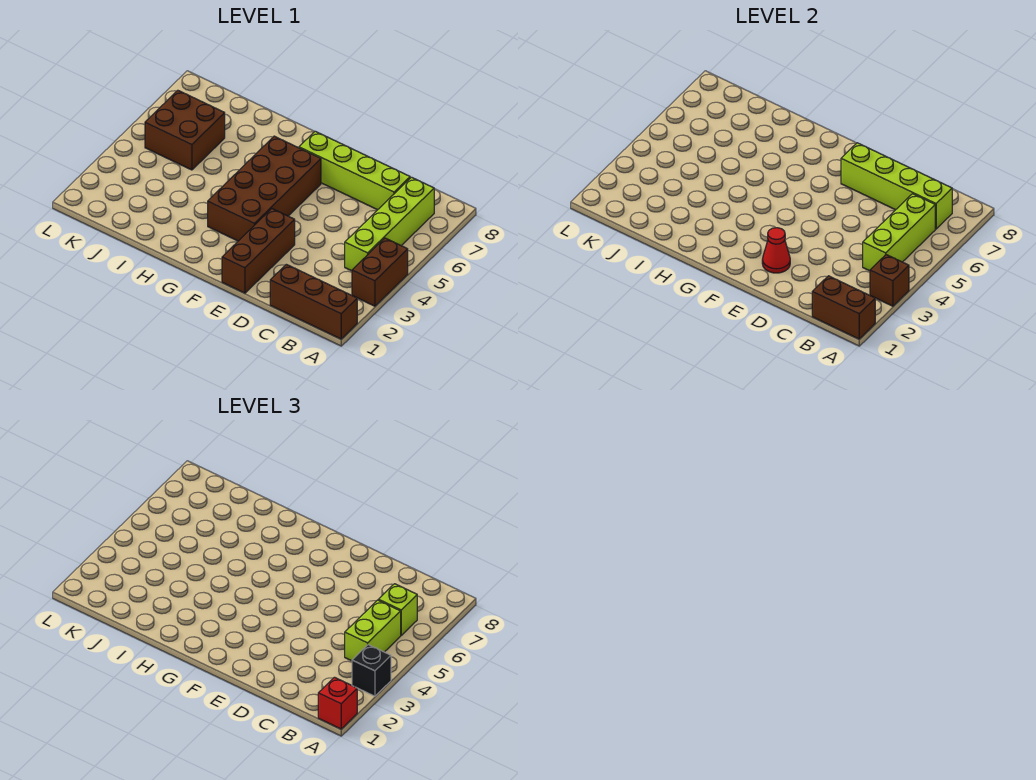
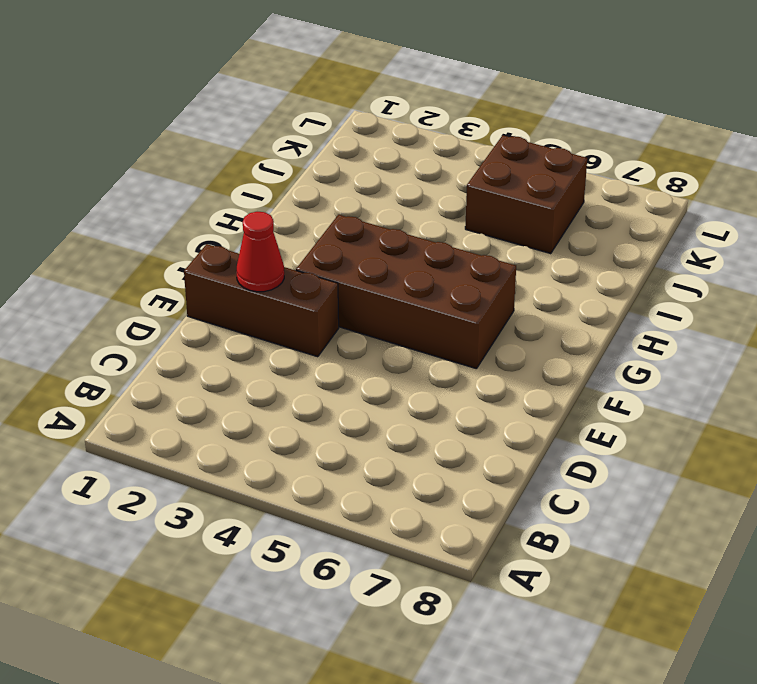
none -> brown 1x3 brick [270,264,357,339]
none -> brown 1x2 brick [352,238,408,306]
none -> lime 1x4 brick [345,177,434,271]

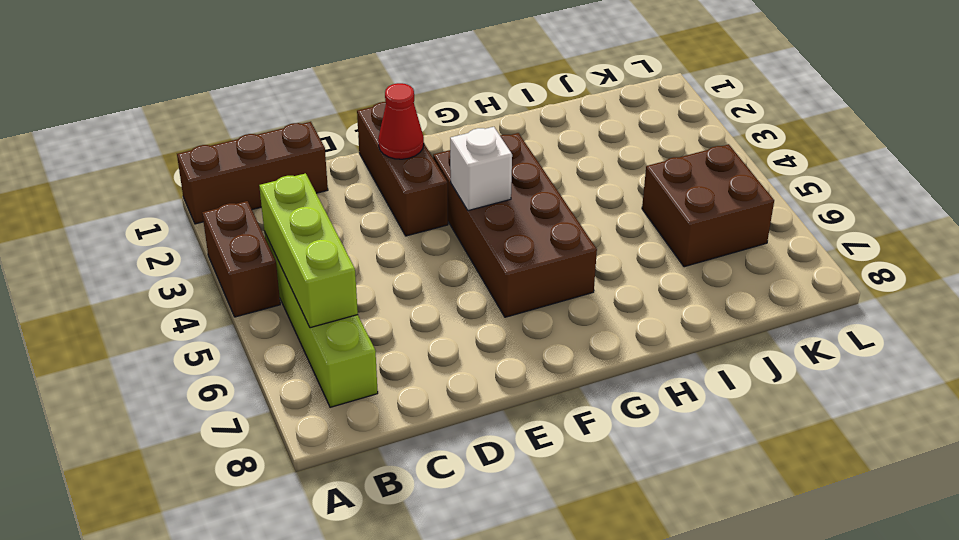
white 1x1 brick [450,127,512,211] -> none
none -> lime 1x4 brick [299,131,410,210]
none -> brown 1x2 brick [812,276,875,339]
none -> brown 1x1 brick [870,255,909,306]

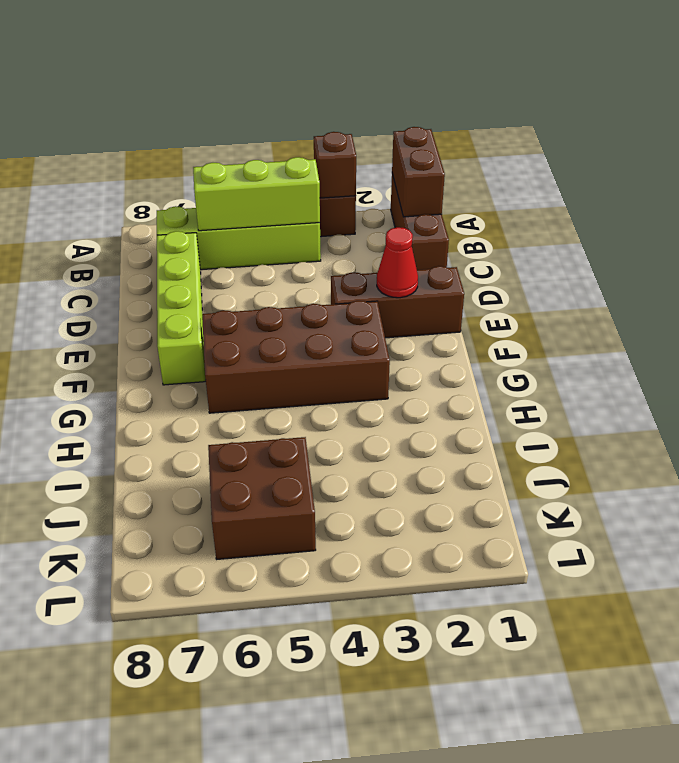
none -> lime 1x4 brick [841,143,952,229]
none -> red 1x1 brick [318,677,357,729]
none -> black 1x1 brick [352,645,391,696]

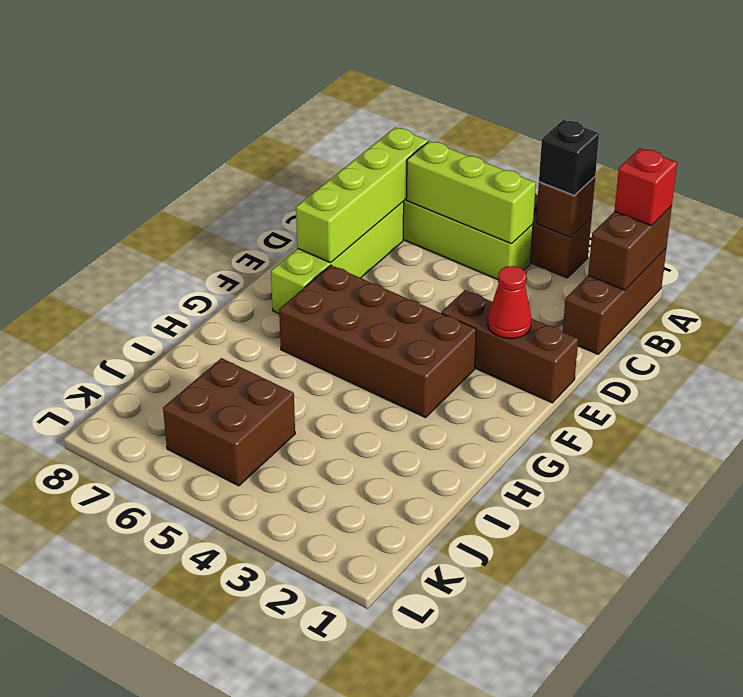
none -> lime 1x2 brick [345,600,401,661]
none -> lime 1x1 brick [378,584,417,635]

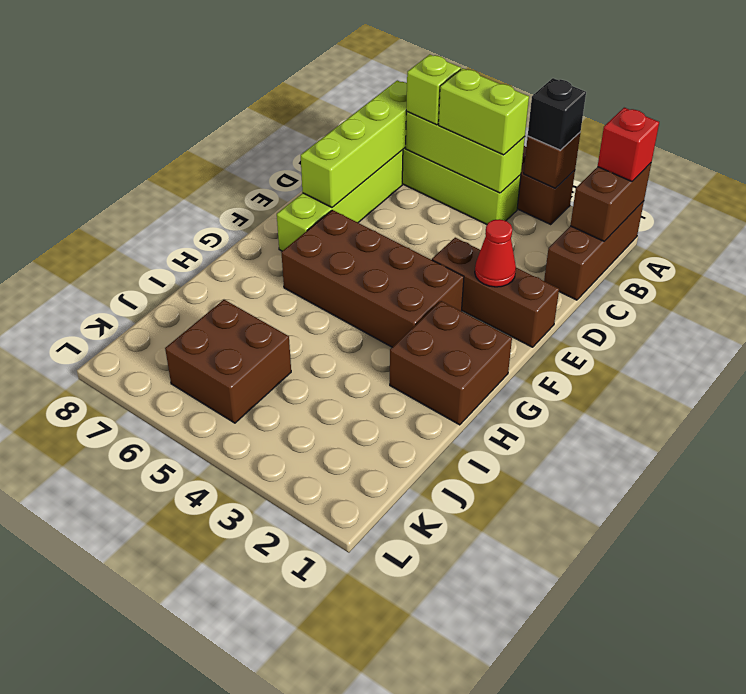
brown 2x2 brick [390,301,512,425] -> none

